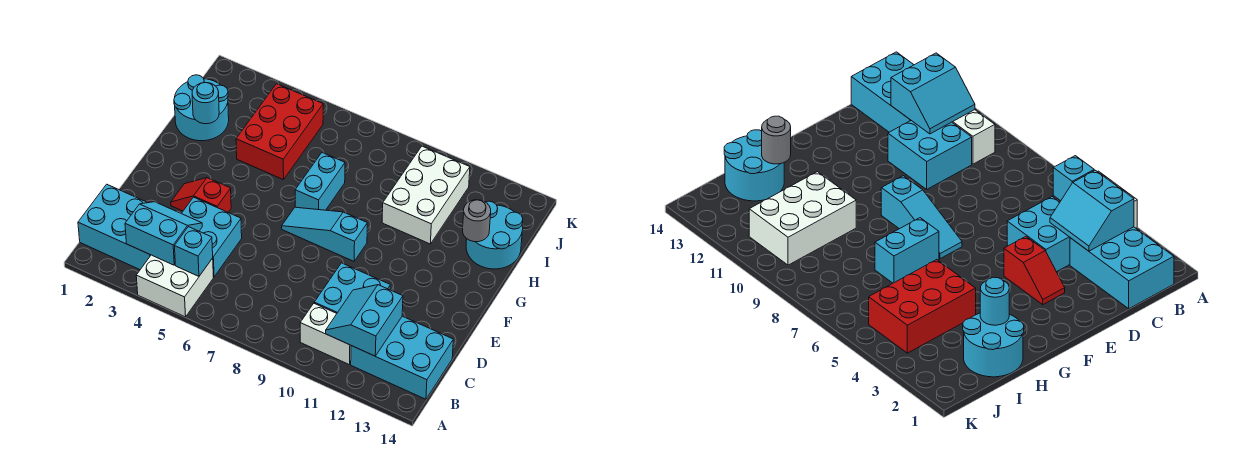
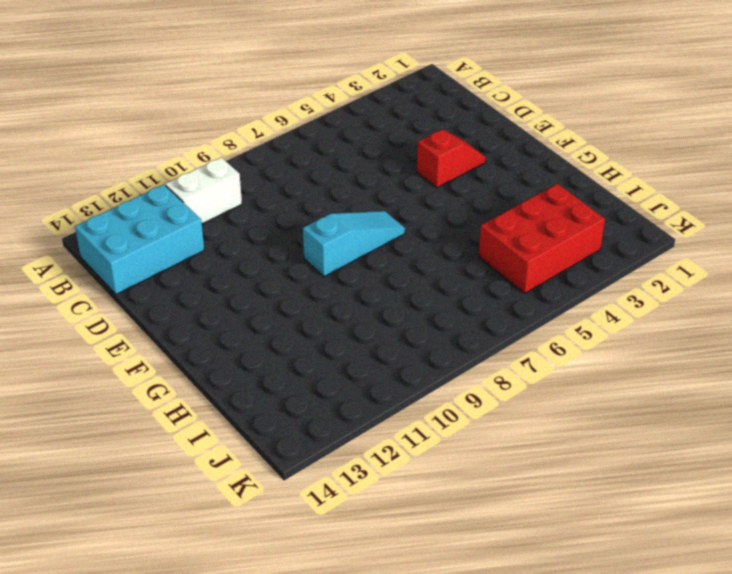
red 2x3 brick [479,184,605,293] -> red 2x3 brick turned to [236,84,323,180]
none -> white 2x2 brick [136,255,214,317]
none -> cyan 2x3 brick [78,184,151,270]
none -> cyan 2x2 brick [181,197,242,277]

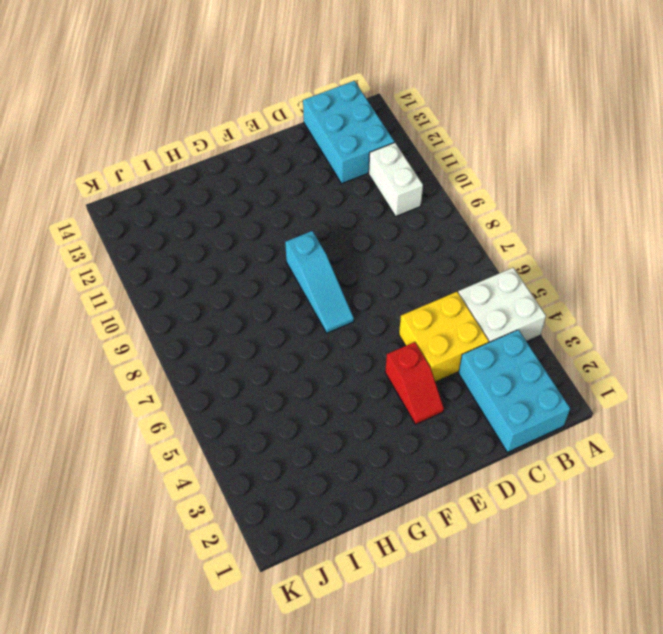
yellow 2x2 brick [399,292,489,382] -> cyan 2x2 brick [181,197,242,277]
none -> cyan 2x2 brick [314,263,390,313]
none -> cyan 1x2 brick [295,153,345,210]
none -> cyan 2x2 round brick [174,75,229,141]

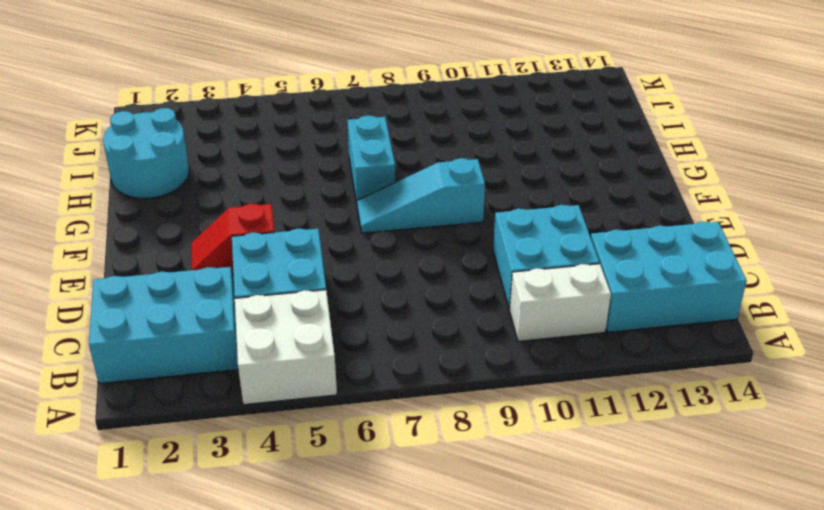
none -> red 2x3 brick [236,84,323,180]
none -> white 2x3 brick [382,146,470,244]
none -> cyan 2x2 round brick [466,201,523,269]

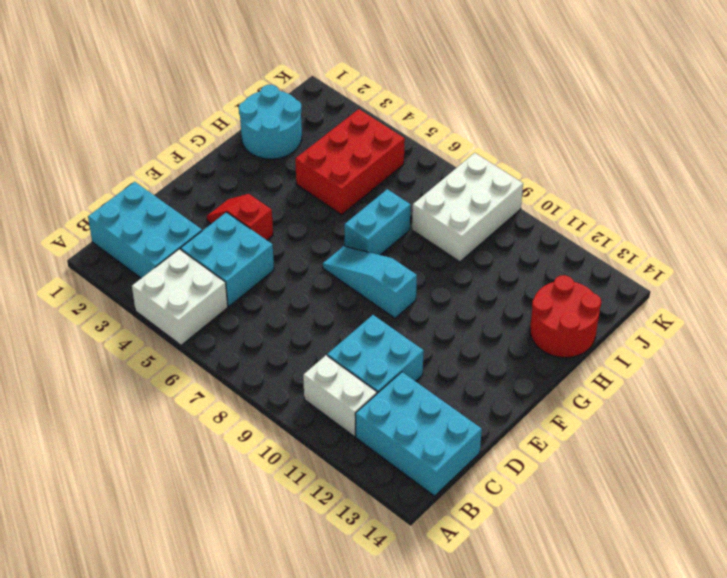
red 2x2 round brick [530,275,601,358] -> cyan 2x2 round brick [466,201,523,269]
white 2x3 brick [412,153,523,262] -> white 2x3 brick moved to [382,146,470,244]
none -> cyan 2x2 slope [125,202,202,265]
none -> cyan 1x1 brick [175,227,213,276]
none -> cyan 2x2 slope [326,285,403,356]

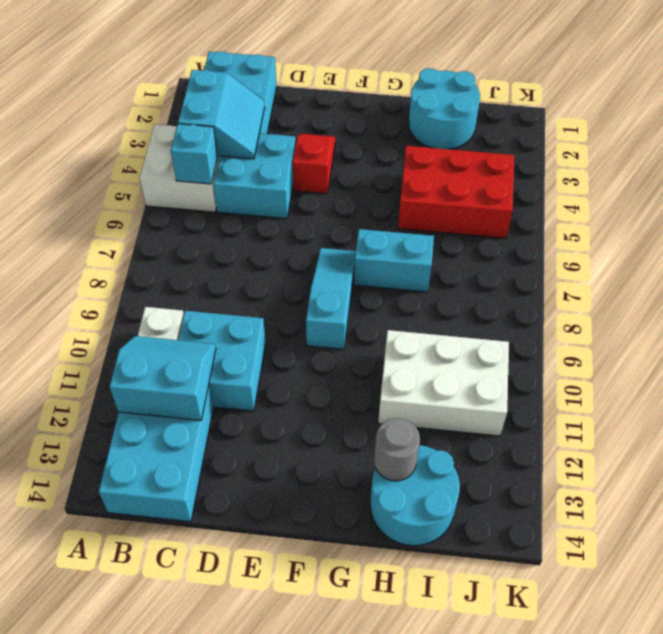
none -> cyan 1x1 round brick [192,83,219,124]

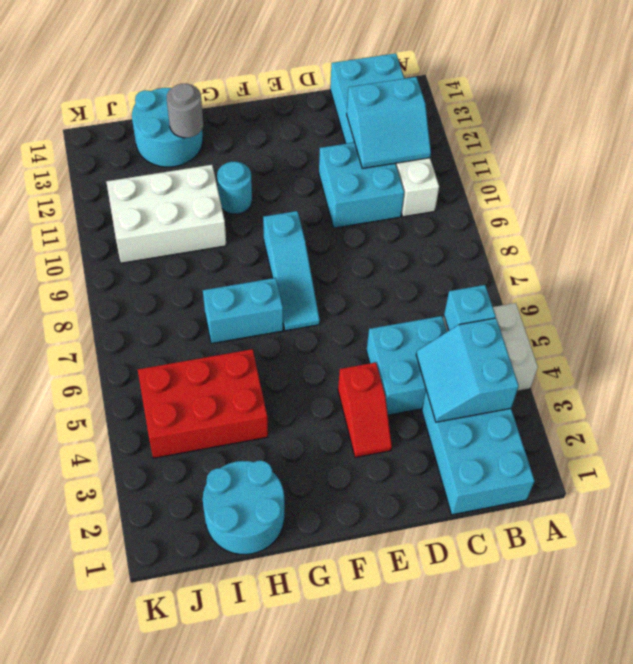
cyan 1x1 round brick [217,162,252,214] -> cyan 1x1 round brick moved to [192,83,219,124]

